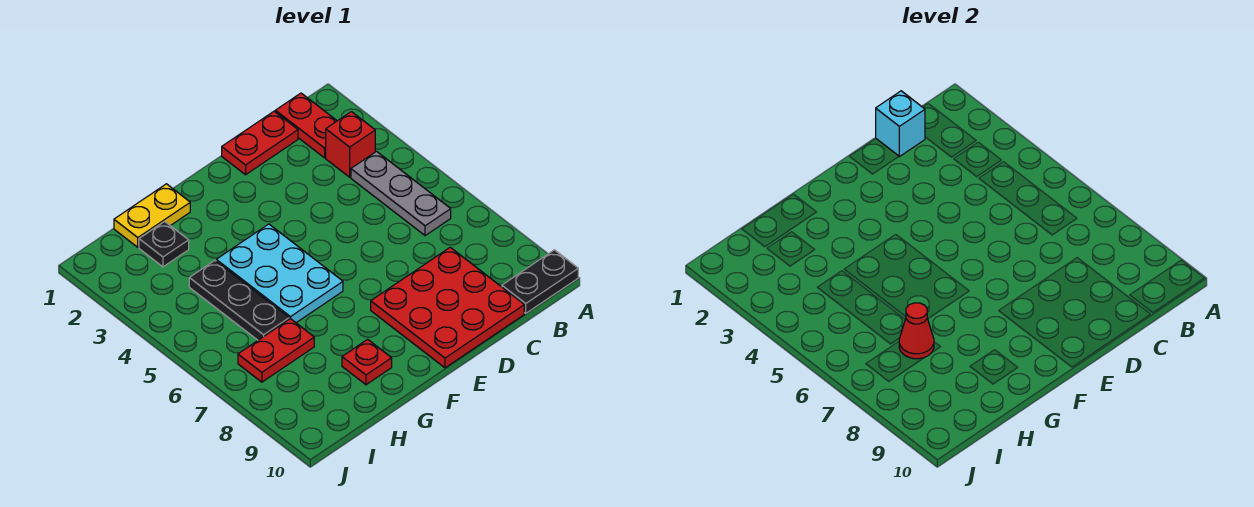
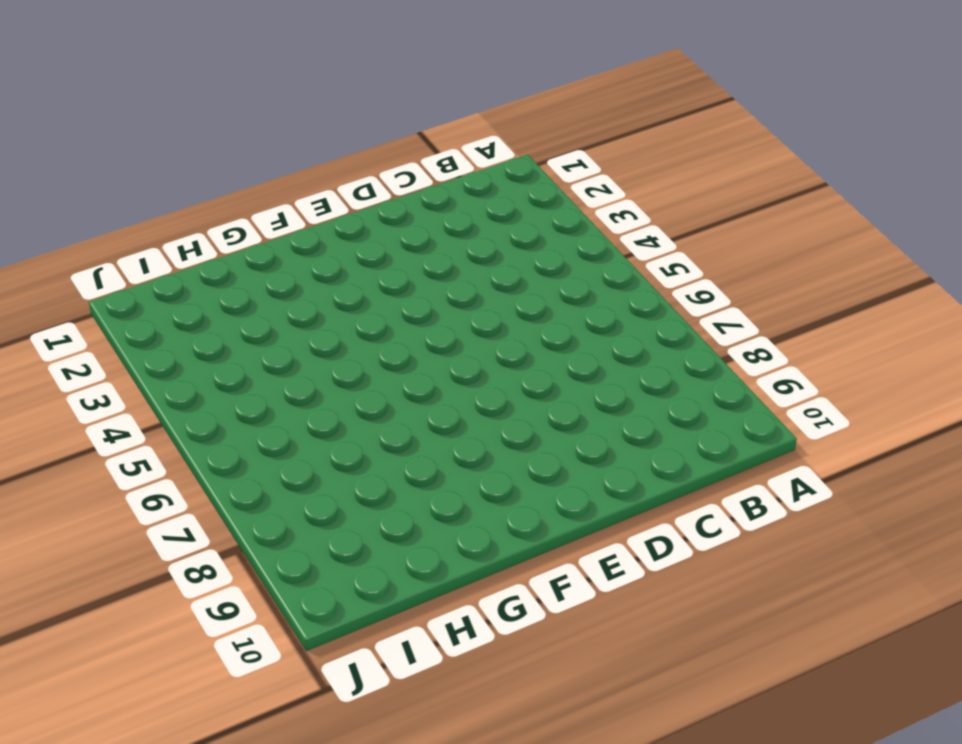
none -> black 1x2 plate [502,250,578,313]
none -> red 1x2 plate [275,93,337,158]
none -> red 1x1 brick [326,112,375,177]

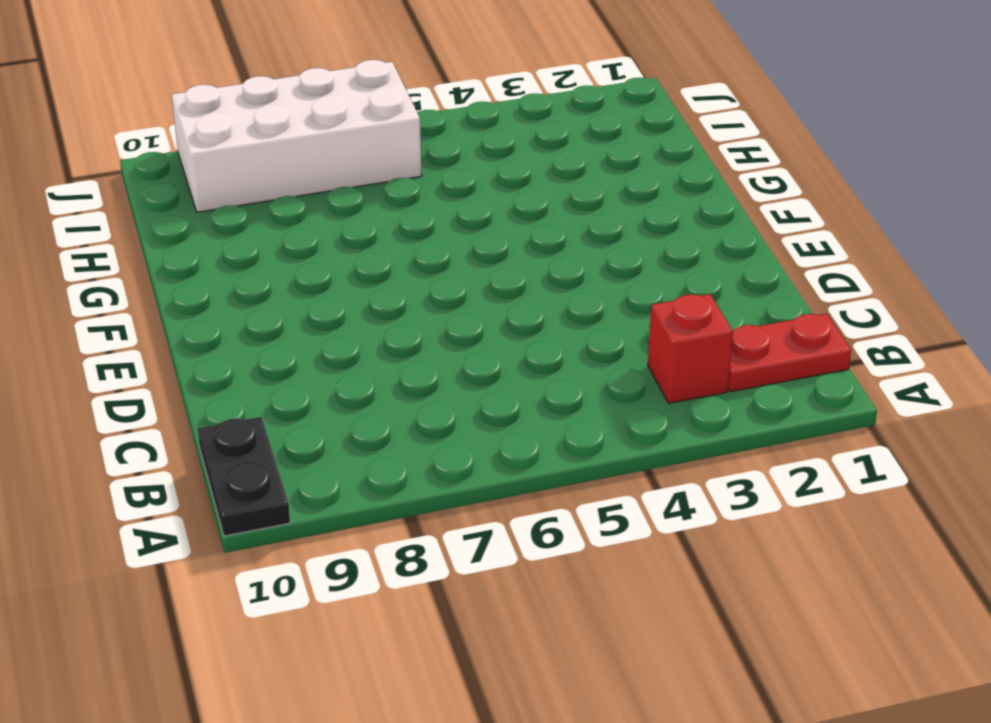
white 2x4 brick [172,60,422,212] -> red 1x2 plate [238,319,314,382]
none -> grey 1x3 plate [351,151,451,236]
none -> red 1x2 plate [222,111,298,175]
none -> red 3x3 plate [371,247,524,368]

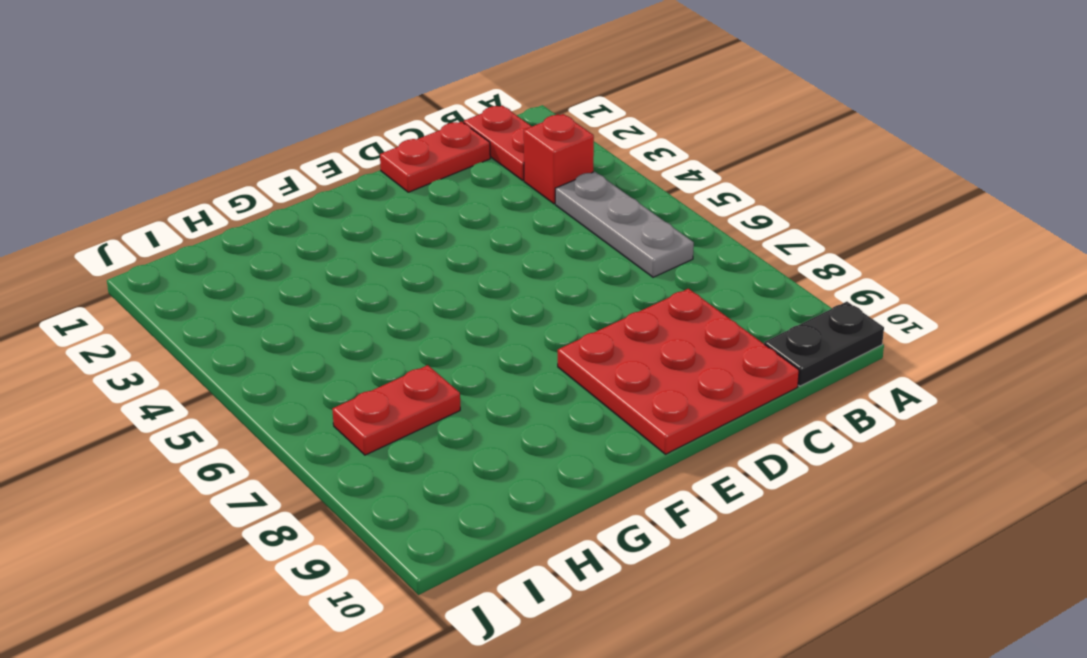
none -> cyan 2x3 plate [216,224,343,323]
none -> yellow 1x2 plate [114,184,190,247]
none -> red 1x1 plate [342,339,392,385]

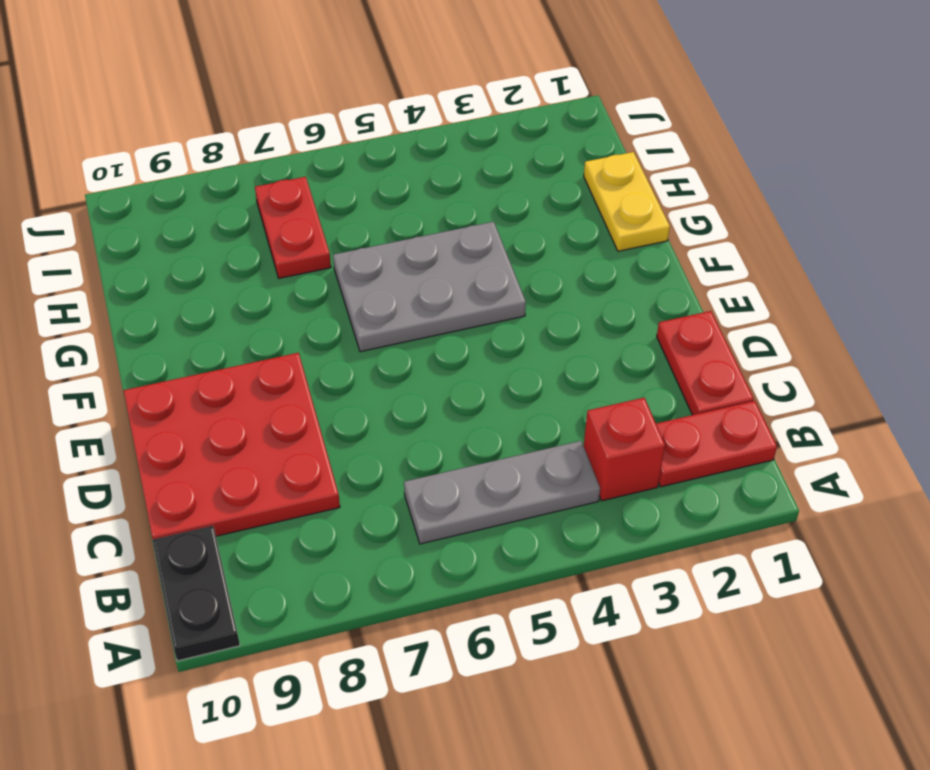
grey 2x3 plate [333,222,526,352] -> cyan 2x3 plate [216,224,343,323]
none -> red 1x1 plate [342,339,392,385]
none -> black 1x1 plate [139,221,189,267]
none -> black 1x3 plate [189,261,289,340]

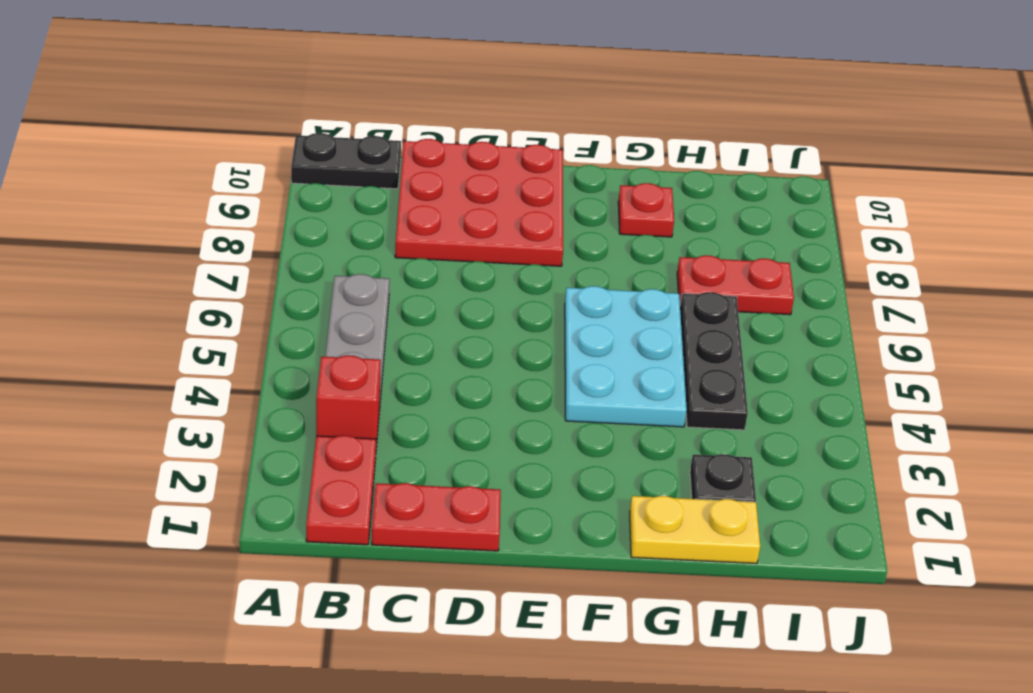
none -> cyan 1x1 brick [876,91,925,157]
none -> red 1x1 cone [899,303,934,359]

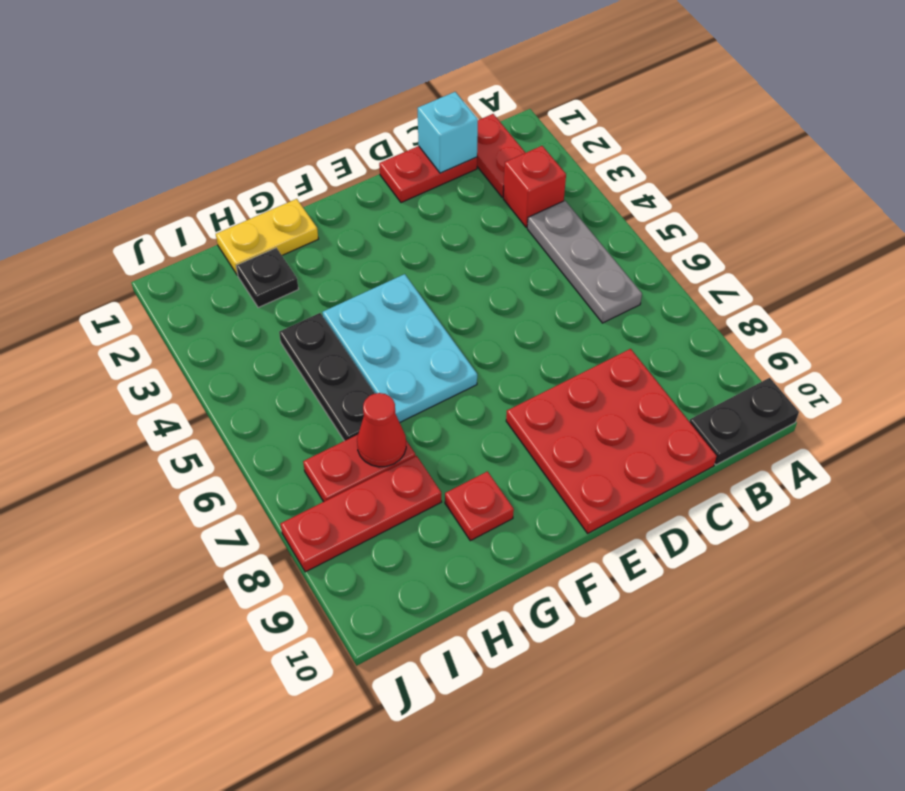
red 1x3 plate [280,456,442,572] -> none

